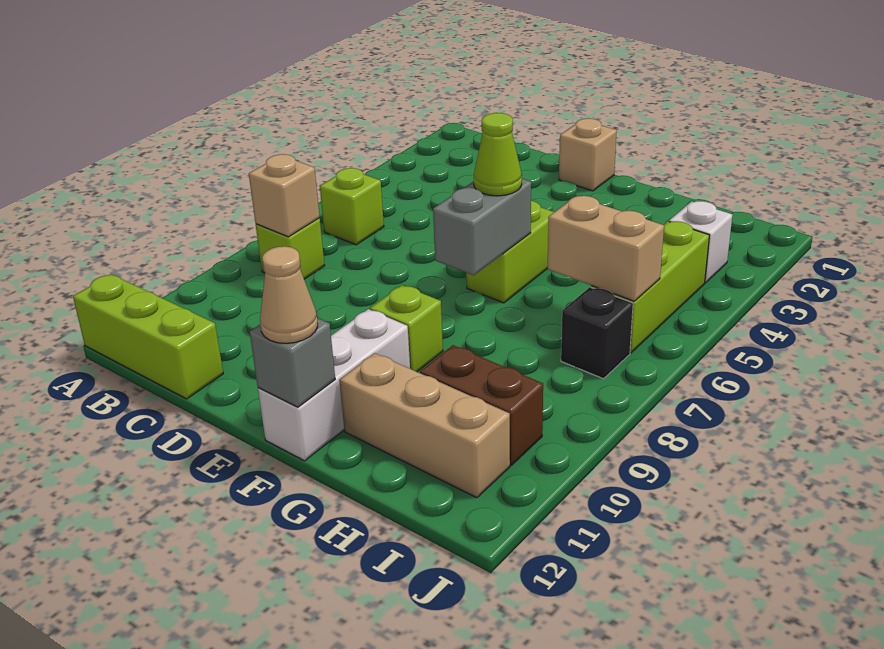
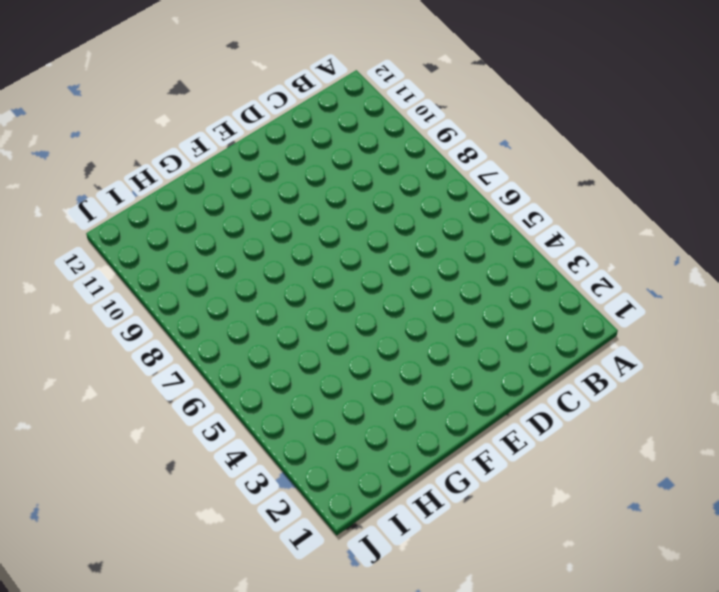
none -> lime 1x3 brick [73,274,223,399]
none -> lime 1x1 brick [320,168,384,245]
none -> lime 1x1 brick [256,218,325,279]

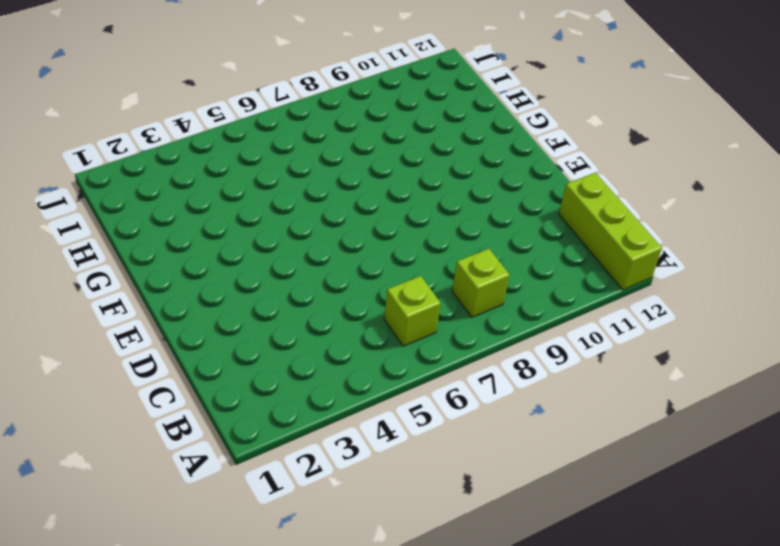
none -> tan 1x1 brick [559,118,617,191]
none -> lime 1x2 brick [466,201,554,303]
none -> lime 1x1 brick [370,285,443,372]

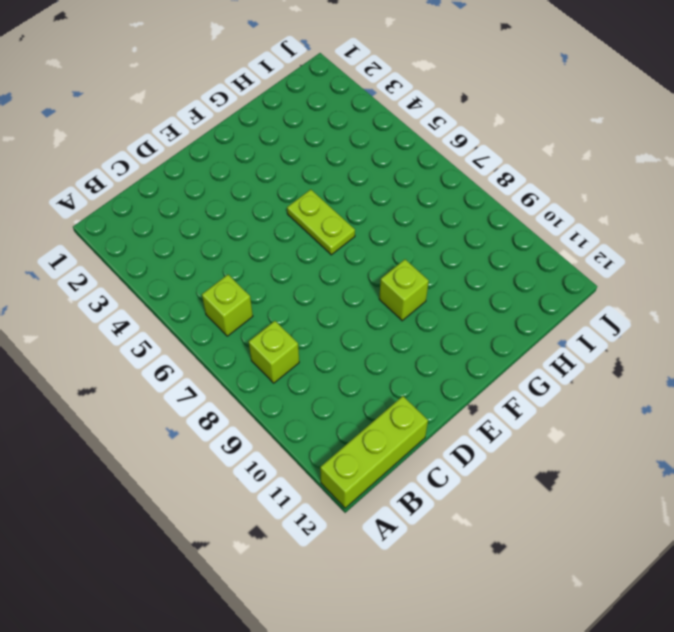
lime 1x2 plate [287,189,355,255] -> lime 1x2 brick [466,201,554,303]
none -> tan 1x1 brick [559,118,617,191]
none -> white 1x3 brick [258,309,410,461]
none -> tan 1x3 brick [339,353,510,498]

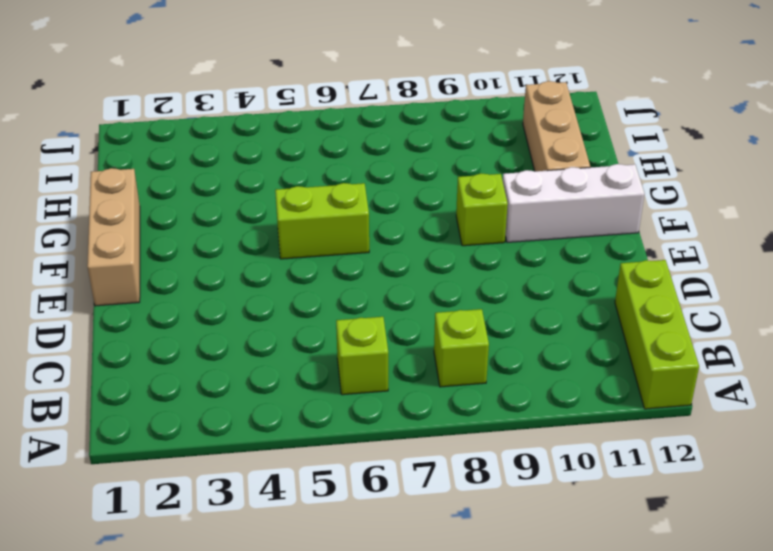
tan 1x3 brick [87,168,140,306] -> tan 1x1 brick [559,118,617,191]
none -> brown 1x2 brick [420,345,543,465]
none -> white 1x1 brick [669,201,732,283]
none -> lime 1x3 brick [591,221,710,353]

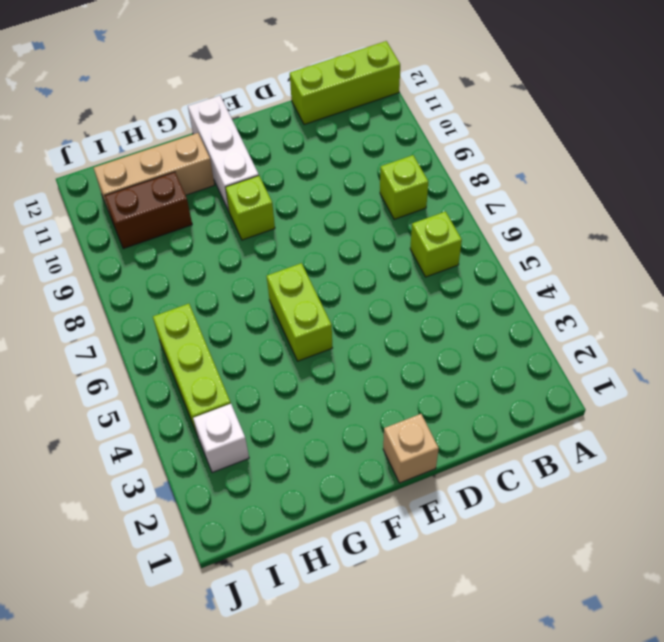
none -> black 1x1 brick [561,287,633,379]
none -> tan 1x1 brick [249,154,320,237]
none -> grey 1x2 brick [433,179,531,275]

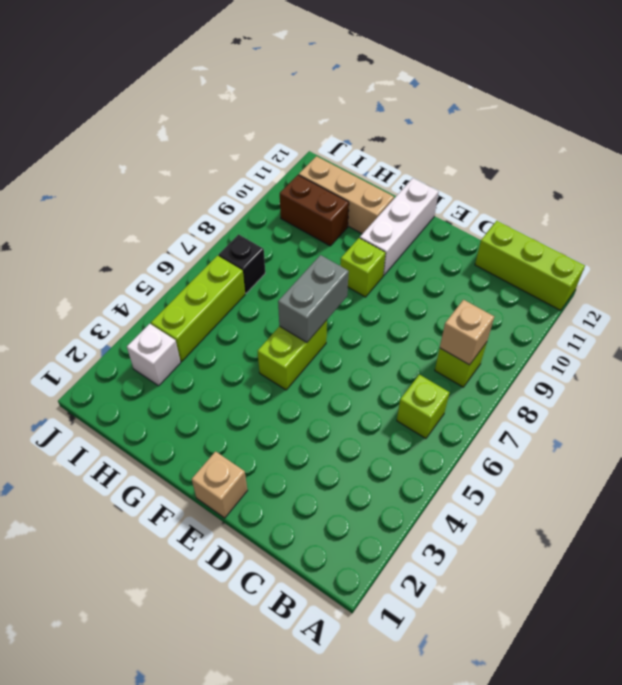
none -> grey 1x1 brick [250,318,335,407]
none -> tan 1x2 brick [548,196,664,301]
none -> lime 1x1 cone [474,113,522,196]

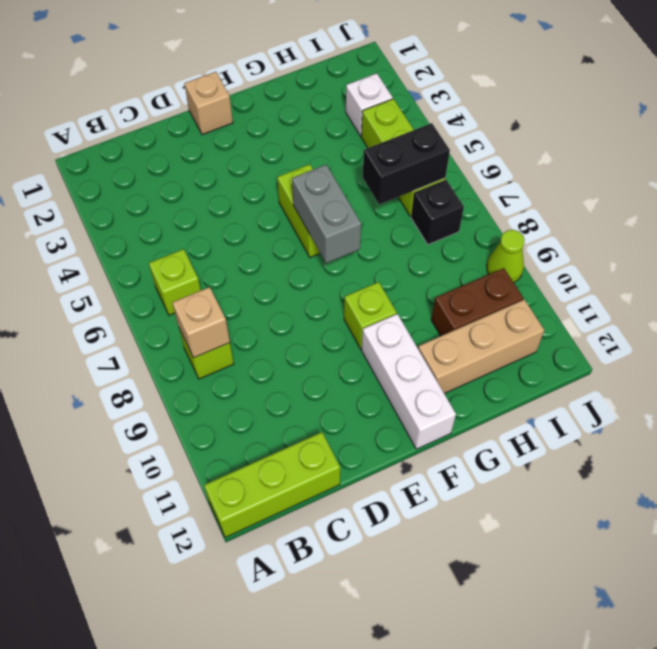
black 1x2 brick [363,123,450,205] -> tan 1x2 brick [548,196,664,301]
lime 1x1 cone [487,230,525,282] -> lime 1x1 cone moved to [474,113,522,196]
none -> grey 1x1 brick [250,318,335,407]
none -> tan 1x1 cone [260,246,318,343]

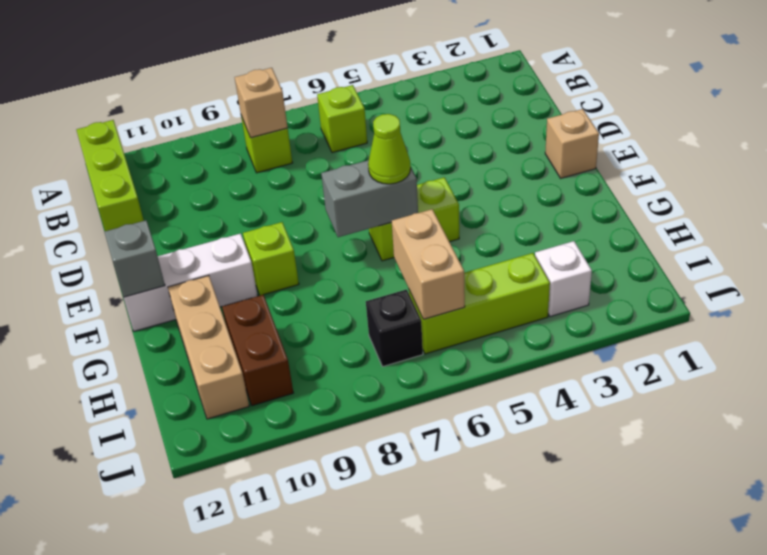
none -> tan 1x1 cone [260,246,318,343]

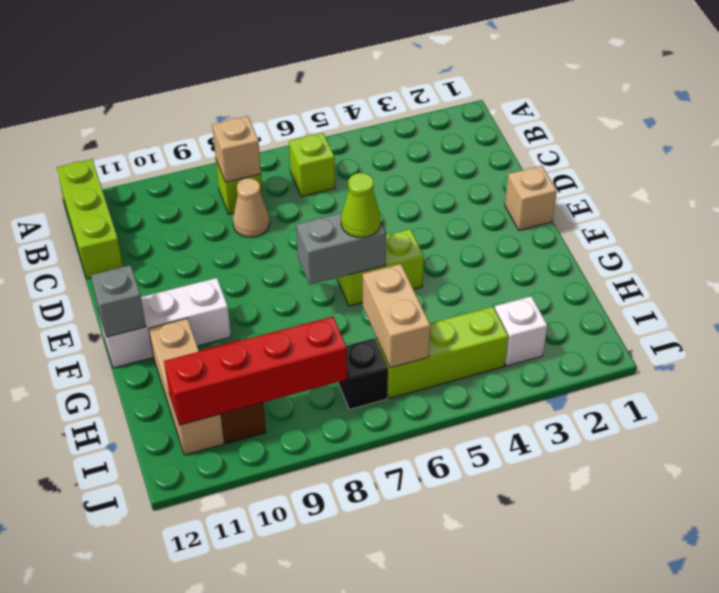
tan 1x1 cone [233,178,270,237] -> tan 1x1 cone moved to [260,246,318,343]
red 1x4 brick [164,317,347,425] -> none
none -> lime 1x1 brick [370,285,443,372]

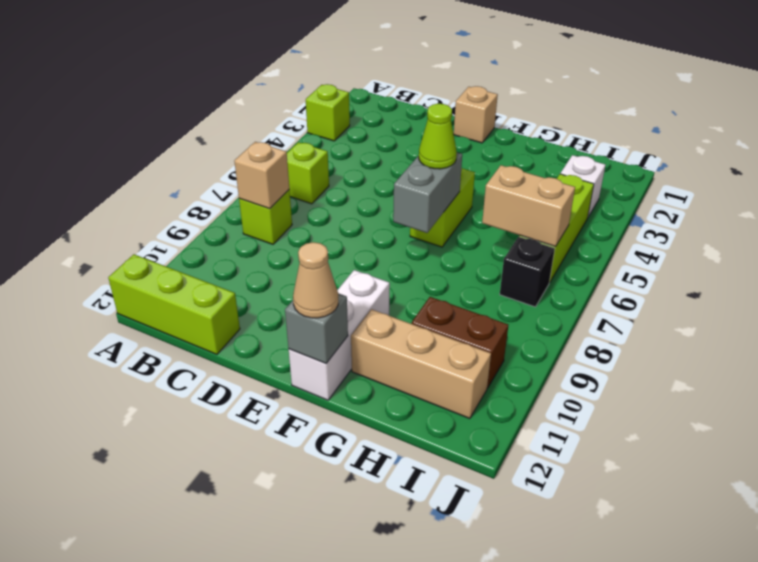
lime 1x1 brick [306,84,350,141] -> lime 1x1 brick moved to [370,285,443,372]

